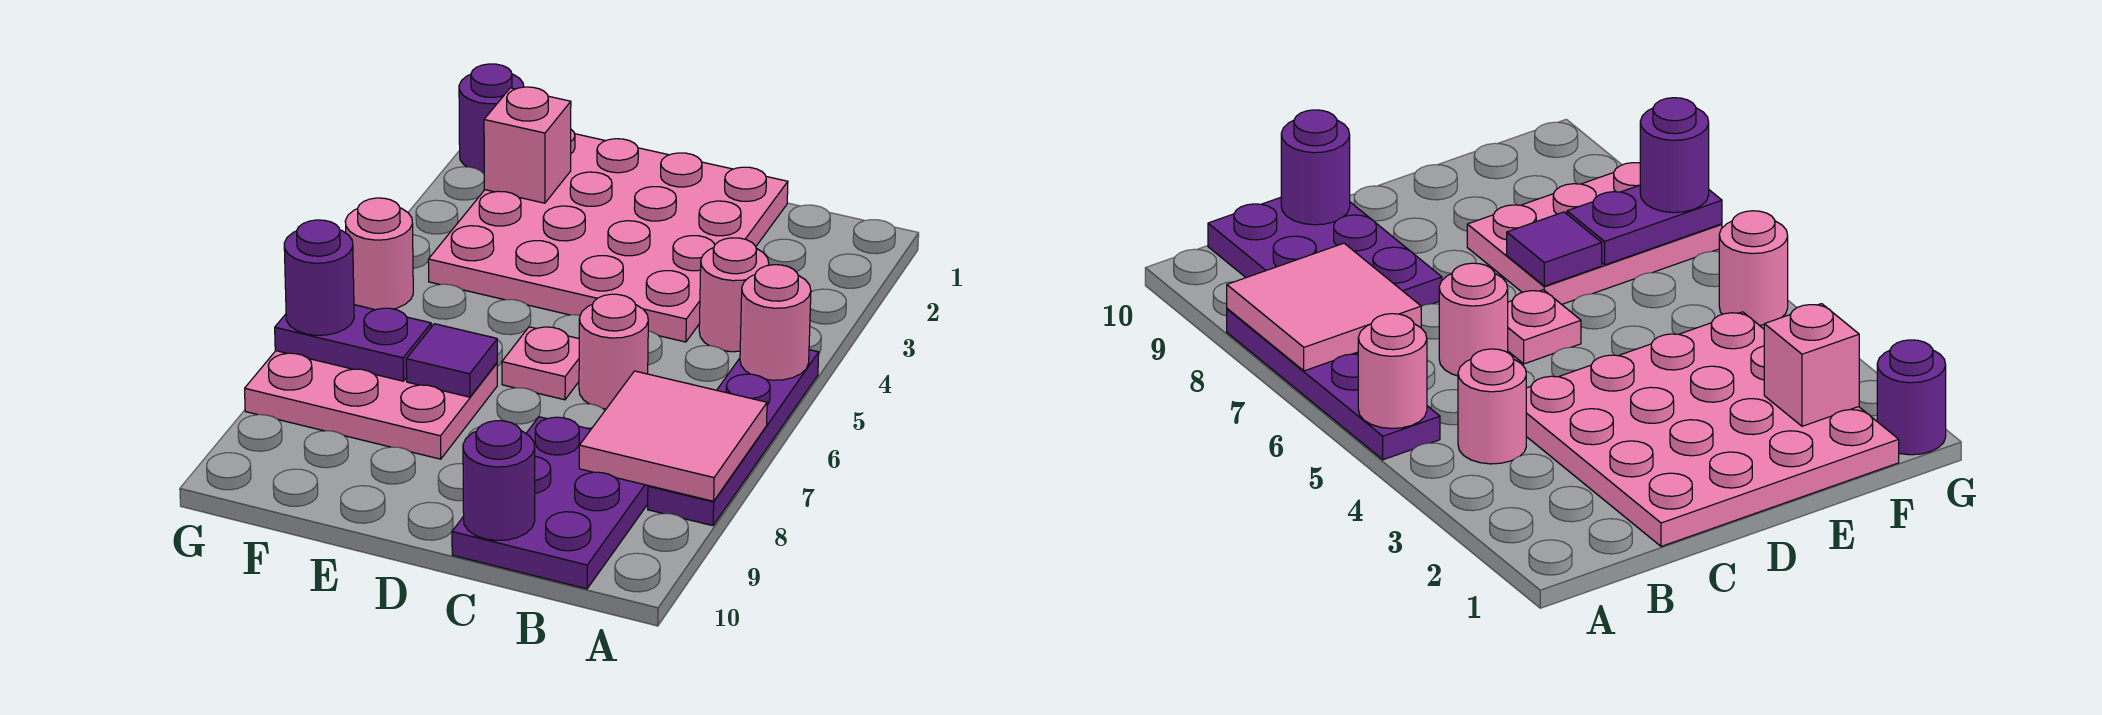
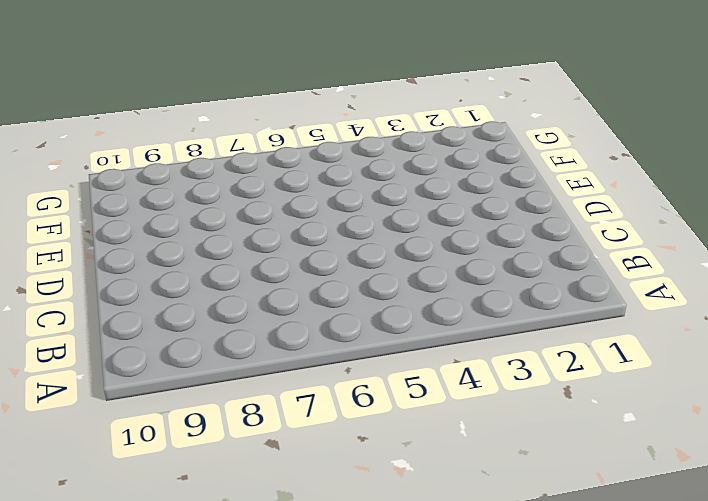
none -> purple 1x4 plate [648,350,819,526]
none -> pink 1x1 round brick [699,238,769,352]
none -> purple 2x3 plate [452,417,648,589]

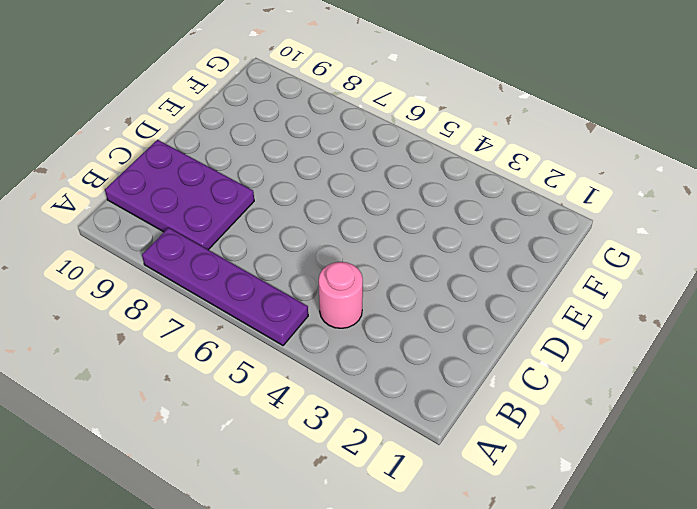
none -> pink 4x4 plate [428,130,788,342]
none -> pink 1x1 round brick [579,294,648,409]
none -> pink 1x1 plate [502,327,579,400]

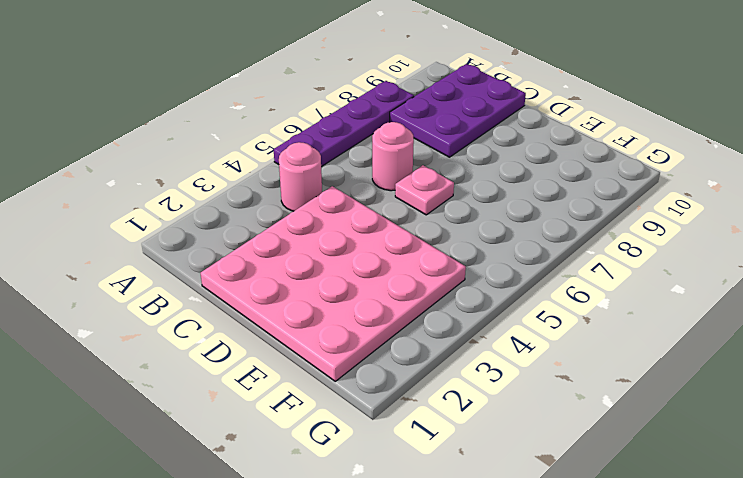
none -> pink 2x3 plate [245,351,497,459]
none -> purple 1x1 round brick [459,64,524,172]
none -> pink 1x1 round brick [345,198,413,310]

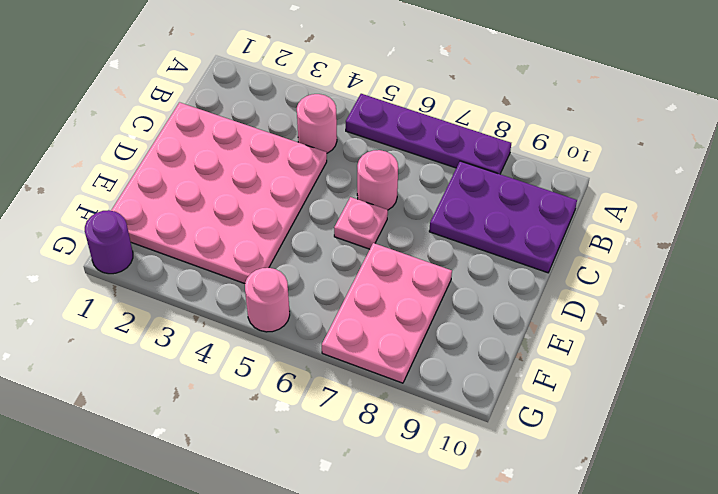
none -> pink 1x1 round brick [740,265,811,380]
none -> pink 2x2 tile [579,371,767,501]
none -> purple 1x1 round brick [463,421,535,540]

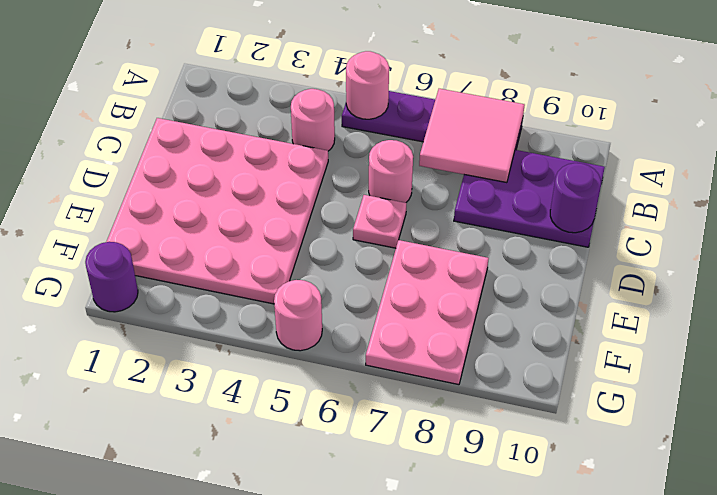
none -> purple 1x1 tile [406,324,497,397]
none -> pink 1x1 brick [484,87,571,203]
none -> purple 1x2 plate [275,305,431,381]

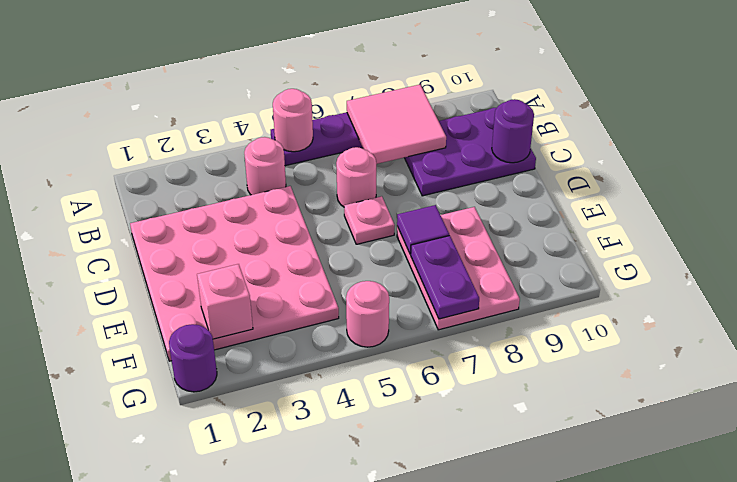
none -> purple 1x1 round brick [284,220,354,335]

